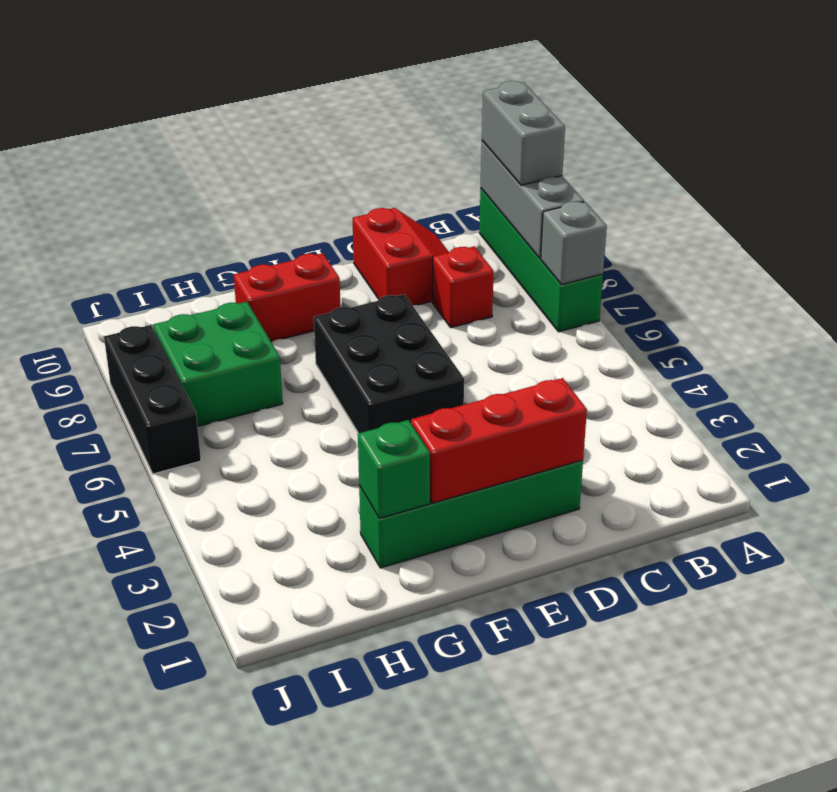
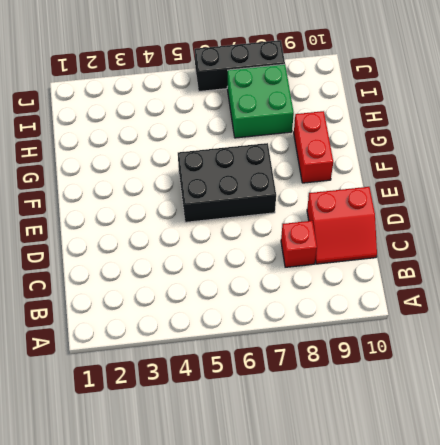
none -> green 1x4 brick [479,188,603,332]
none -> green 1x4 brick [359,460,583,568]
none -> grey 1x1 brick [541,202,607,285]

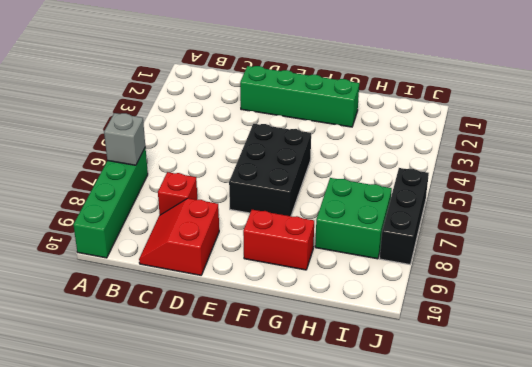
none -> grey 1x3 brick [481,141,584,258]
none -> red 1x3 brick [411,378,587,503]
none -> green 1x1 brick [358,420,430,518]

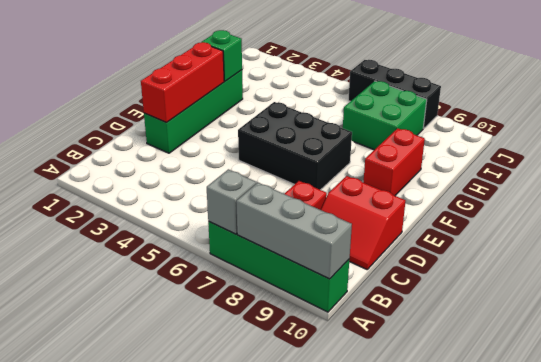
none -> grey 1x2 brick [482,81,565,185]

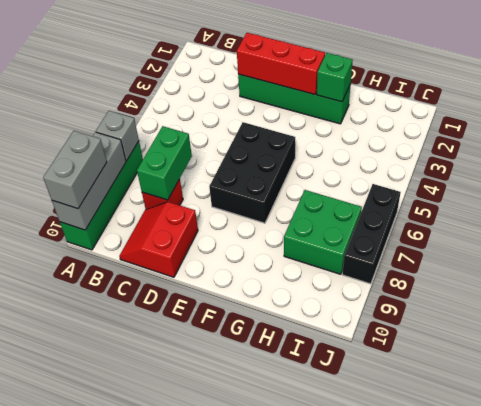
green 1x2 brick [137,126,192,200] -> none
none -> red 1x2 brick [234,253,340,342]

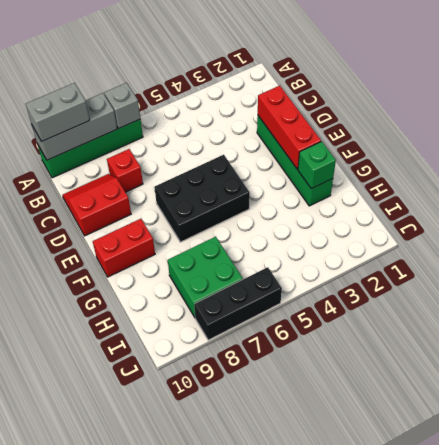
red 1x2 brick [93,219,155,277] -> red 1x2 brick turned to [234,253,340,342]

